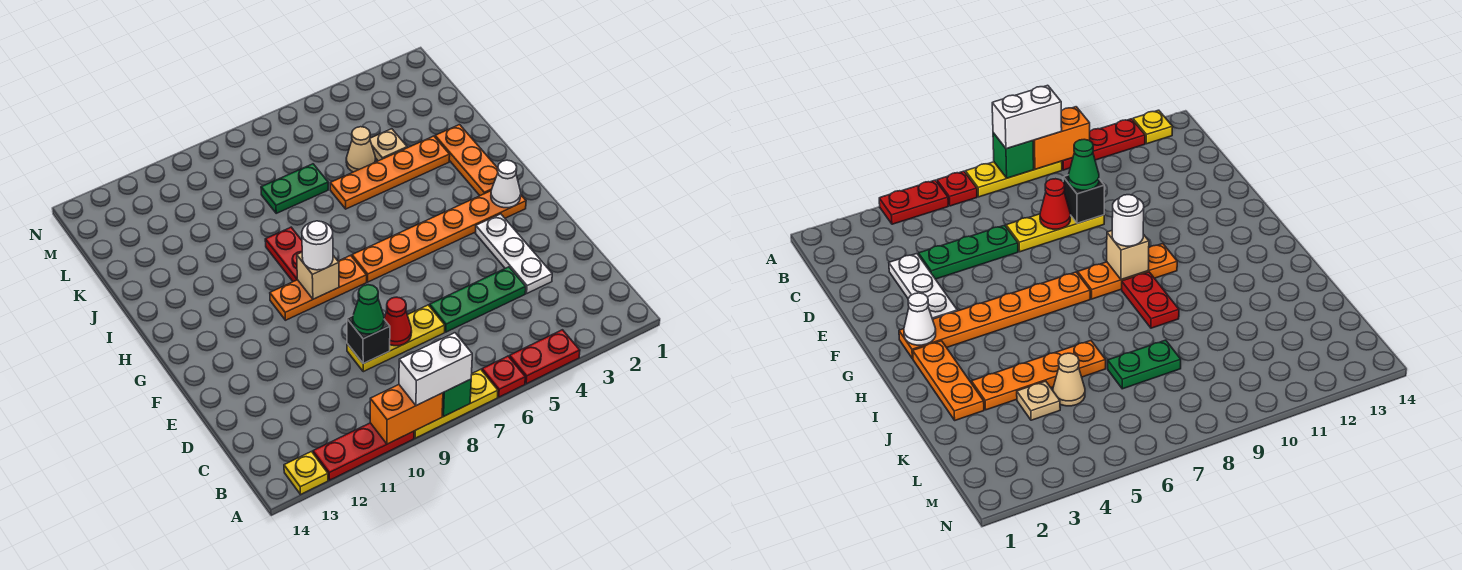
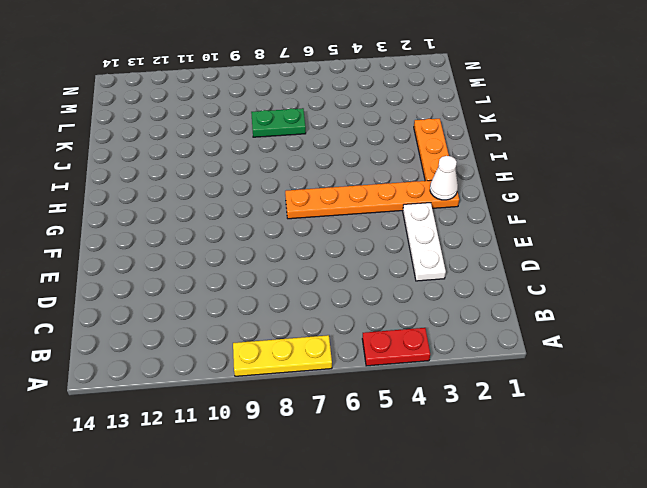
none -> red 1x1 plate [482,356,525,397]
none -> red 1x3 plate [313,423,414,480]
none -> yellow 1x1 plate [284,452,328,494]

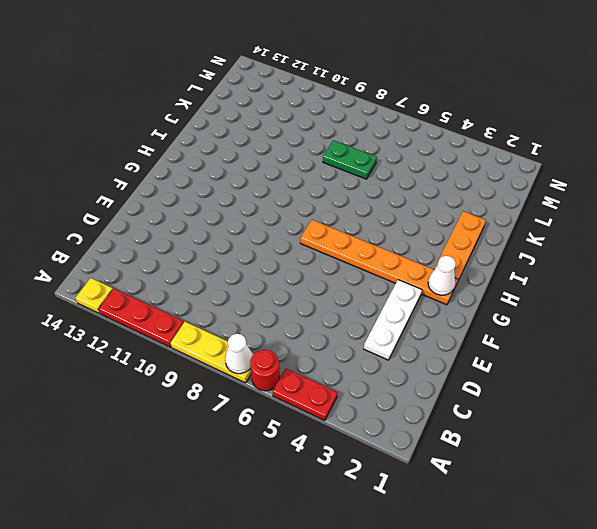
red 1x1 round brick [250,350,280,391] -> red 1x1 plate [482,356,525,397]
white 1x1 cone [225,334,253,374] -> none
none -> green 1x3 plate [430,267,526,332]
none -> yellow 1x3 plate [347,305,445,372]
none -> orange 1x3 plate [270,255,367,320]

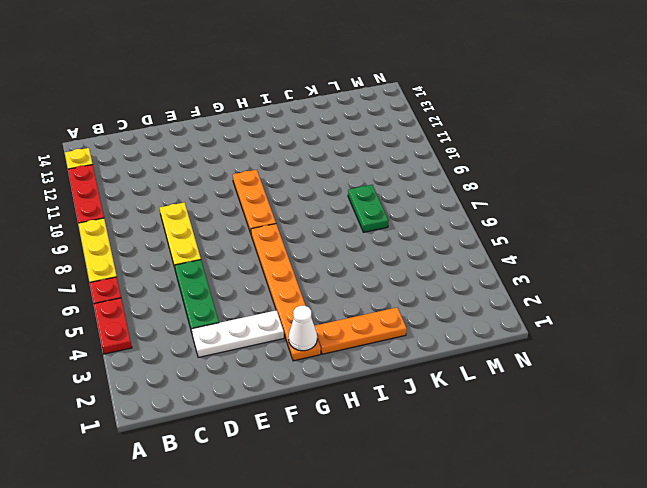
none -> red 1x2 plate [265,227,302,282]
none -> orange 1x4 plate [330,136,450,209]
none -> tan 1x1 plate [370,129,407,161]

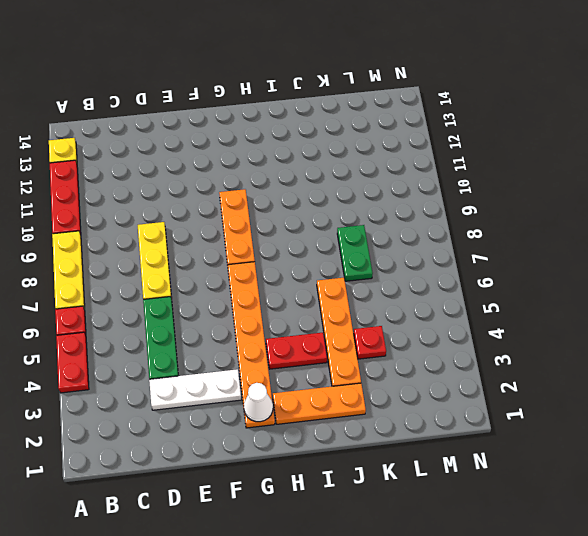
red 1x2 plate [266,333,327,369] -> red 1x2 plate moved to [265,227,302,282]
red 1x1 plate [354,326,386,359] -> tan 1x1 plate [370,129,407,161]
none -> tan 1x1 cone [346,127,376,172]
none -> green 1x1 brick [442,379,471,416]
none -> orange 1x2 brick [370,385,443,444]

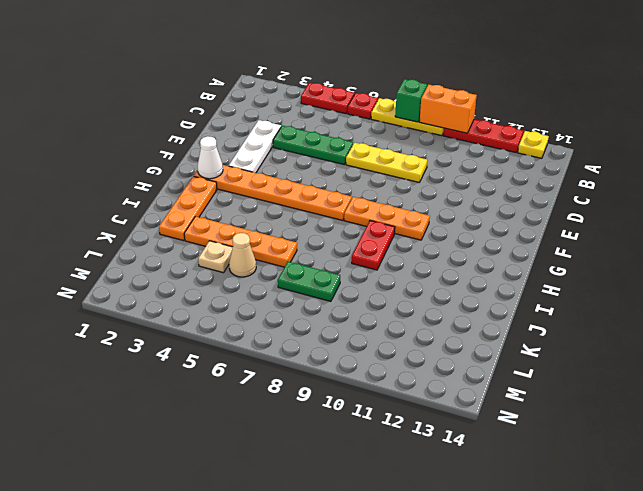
none -> red 1x1 cone [384,297,412,346]
none -> black 1x1 brick [347,316,390,363]
none -> tan 1x1 brick [297,252,339,299]

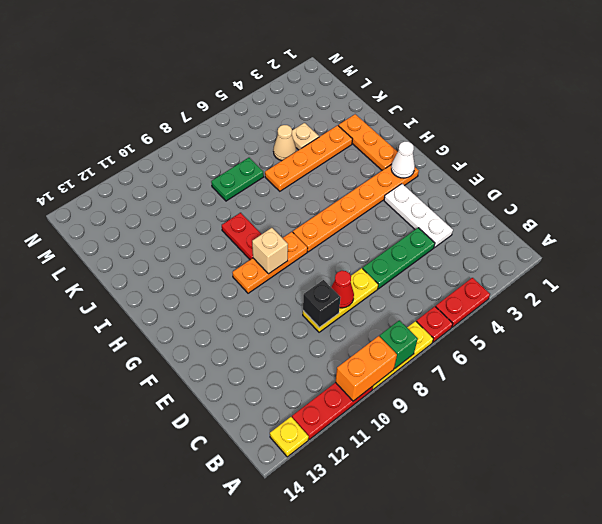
none -> white 1x2 brick [399,333,472,406]
none -> green 1x1 cone [353,285,384,334]
none -> white 1x1 round brick [302,221,333,270]

